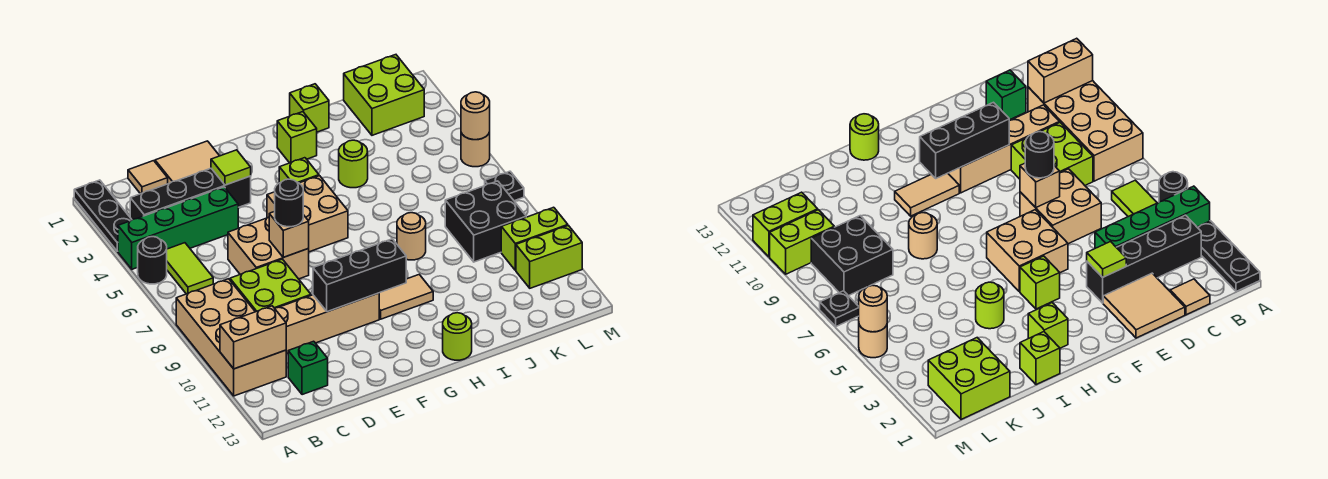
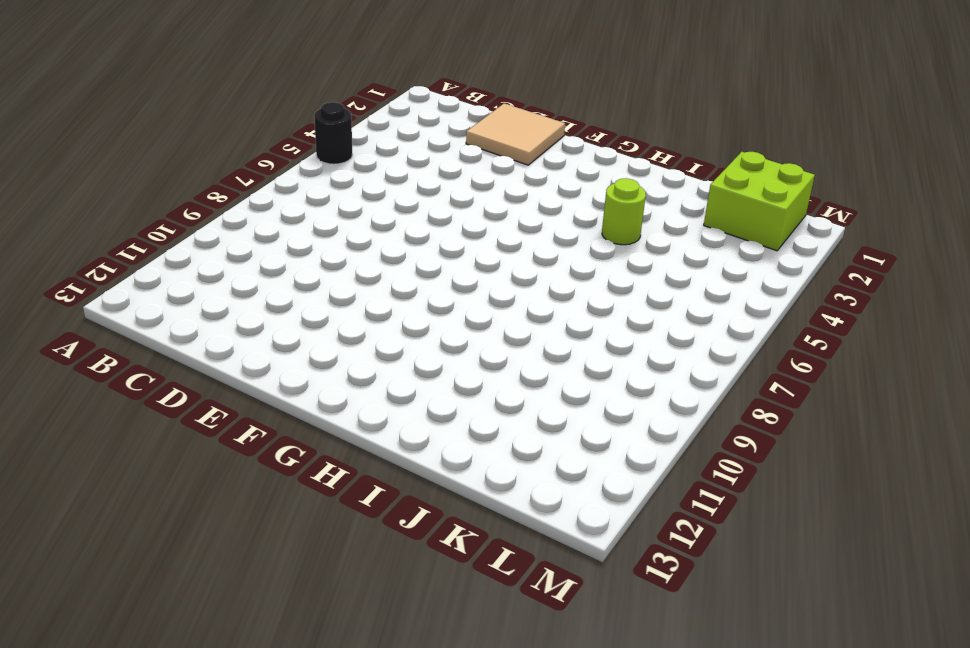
none -> black 1x3 plate [74,180,132,251]
none -> green 1x4 brick [118,187,238,269]
none -> tan 2x4 brick [176,279,286,396]
none -> black 1x4 brick [130,168,251,220]

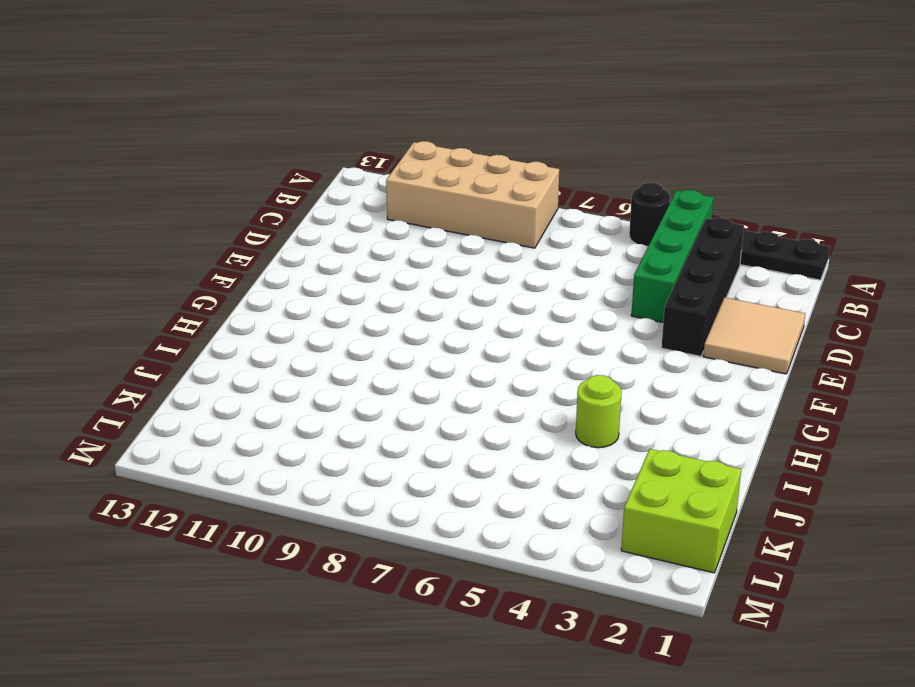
none -> lime 1x2 tile [167,243,213,294]
none -> tan 1x1 tile [128,161,168,194]
none -> lime 2x2 brick [230,259,311,312]
none -> tan 1x4 brick [275,293,379,354]

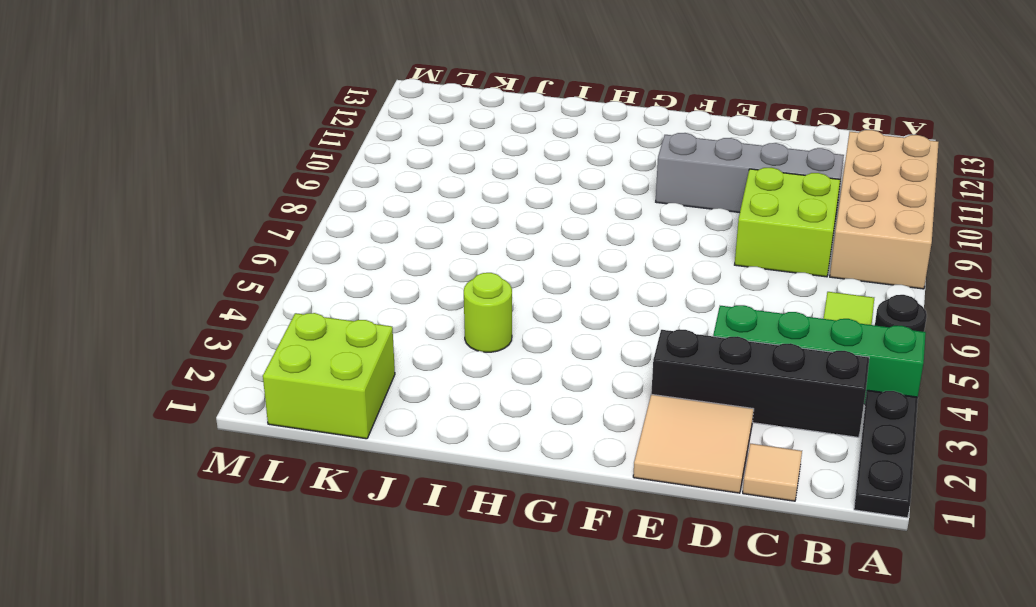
grey 1x4 brick [656,133,844,213] -> tan 1x4 brick [275,293,379,354]
none -> green 1x1 brick [288,341,328,395]
none -> tan 2x2 brick [228,217,309,279]
none -> tan 2x2 brick [267,176,348,252]
none -> lime 1x1 brick [279,158,319,183]

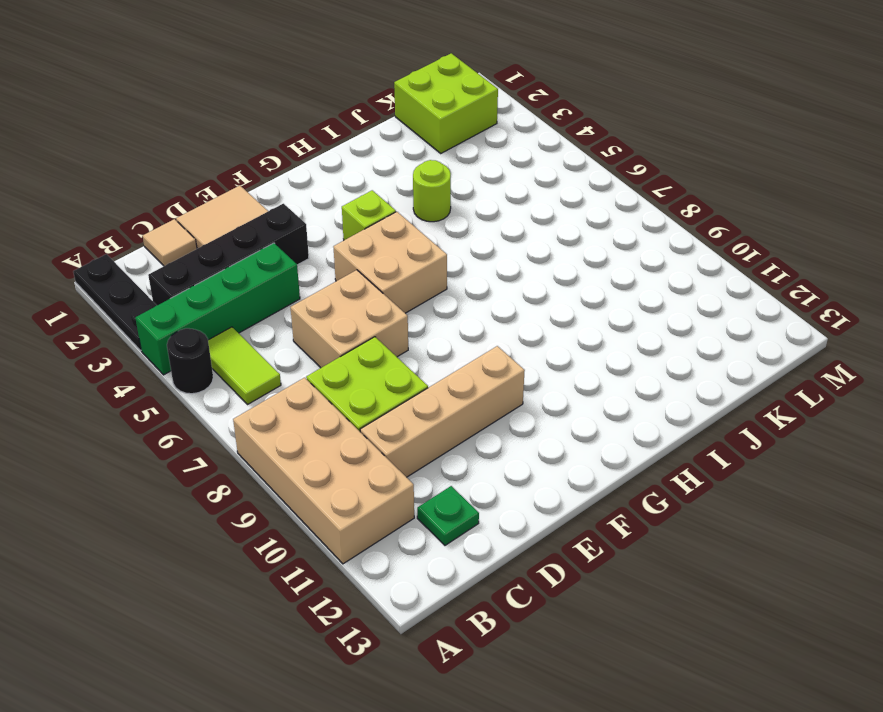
green 1x1 plate [417,486,479,545] -> green 1x1 brick [288,341,328,395]
none -> tan 1x2 tile [379,275,433,319]
none -> lime 1x1 brick [277,112,317,163]
none -> lime 1x1 round brick [443,313,472,360]
none -> lime 1x1 brick [290,84,329,132]

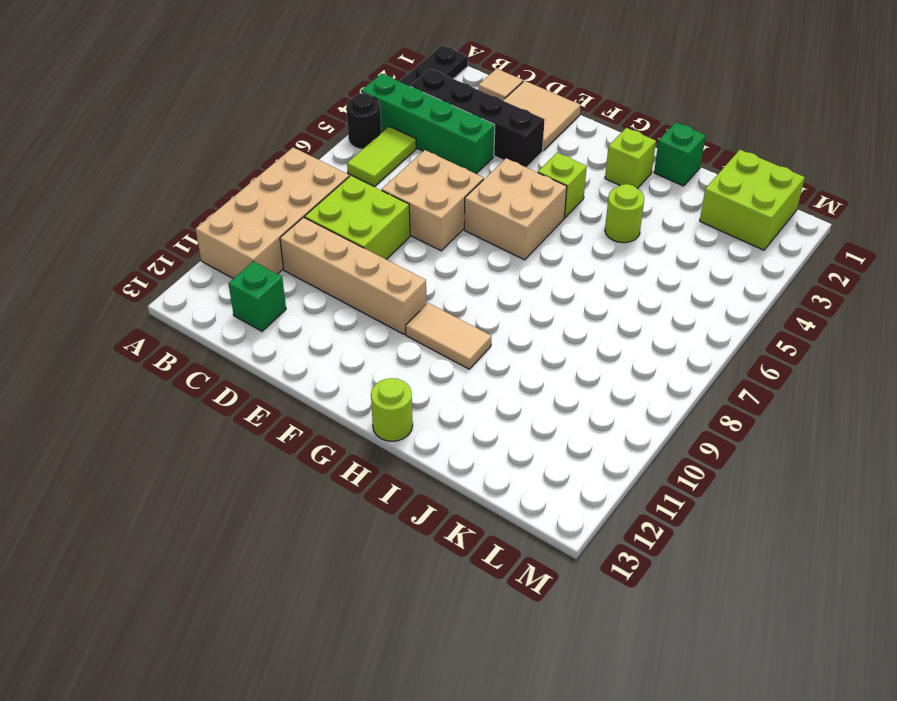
green 1x1 brick [654,122,706,186] -> lime 1x1 brick [290,84,329,132]
none -> tan 1x1 round brick [397,213,426,260]
none -> black 2x2 brick [445,181,526,262]
none -> lime 1x2 brick [501,207,568,270]
none -> lime 1x2 brick [516,226,582,288]

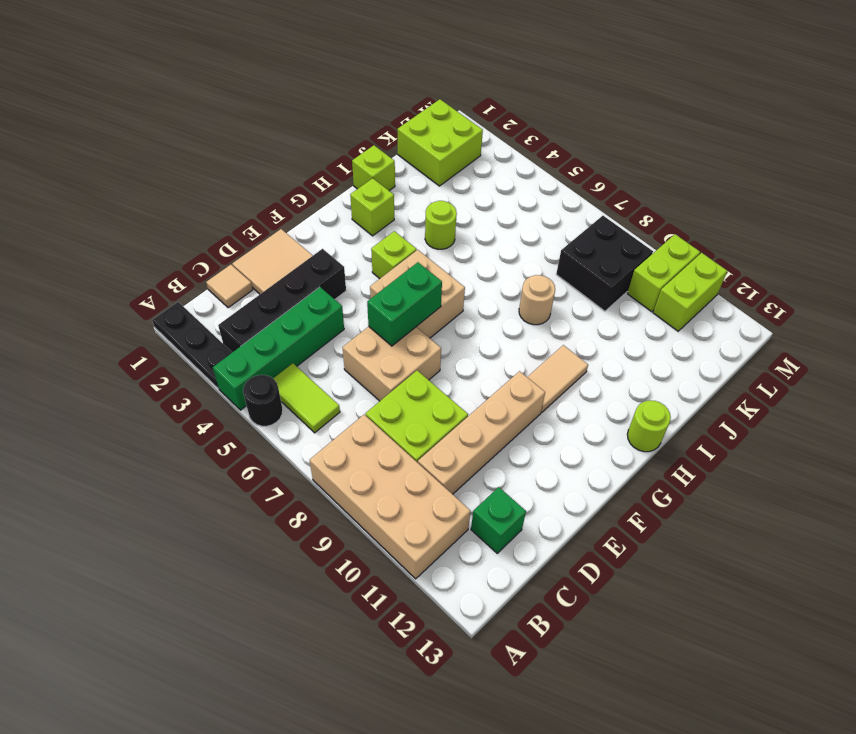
green 1x2 brick [367,262,442,346] -> none
none -> tan 1x1 round brick [461,132,490,167]
none -> black 1x1 plate [485,171,524,201]
none -> tan 1x2 brick [220,306,286,369]
none -> lime 1x1 tile [211,150,251,185]

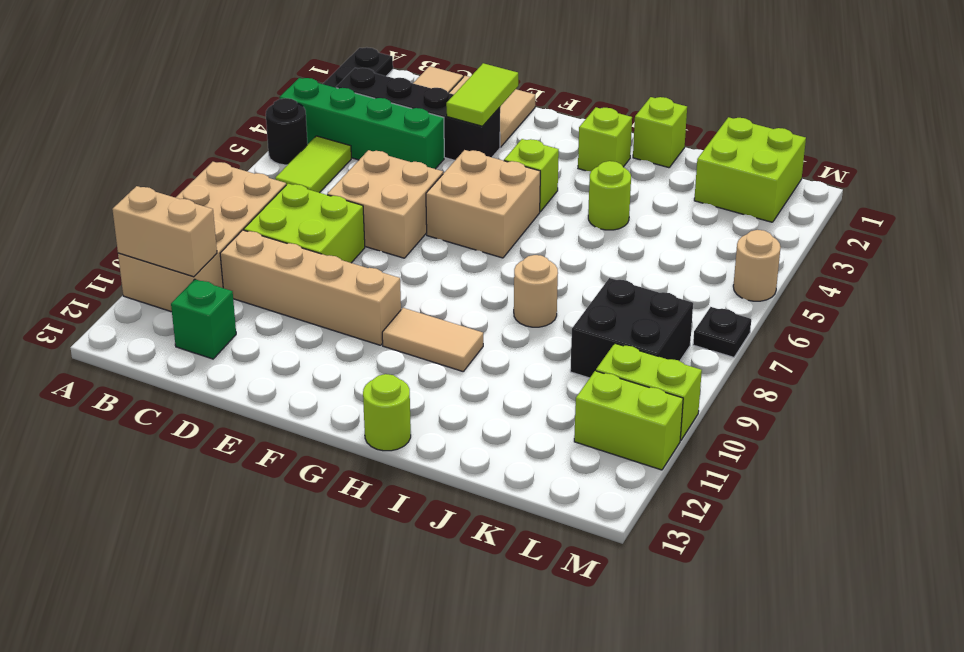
lime 1x2 tile [446,63,518,126] -> lime 1x1 tile [211,150,251,185]
none -> tan 1x1 brick [269,211,309,257]
none -> black 1x3 brick [313,239,406,312]
none -> tan 1x1 round brick [461,92,490,140]
none -> black 1x1 round brick [275,179,303,227]

